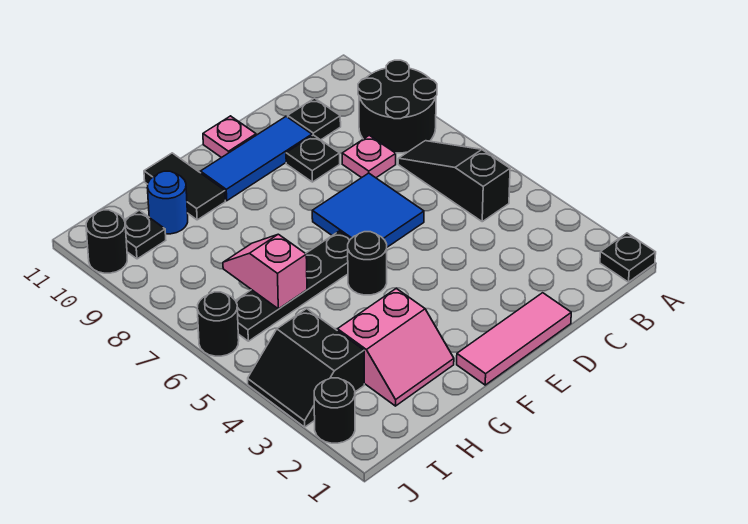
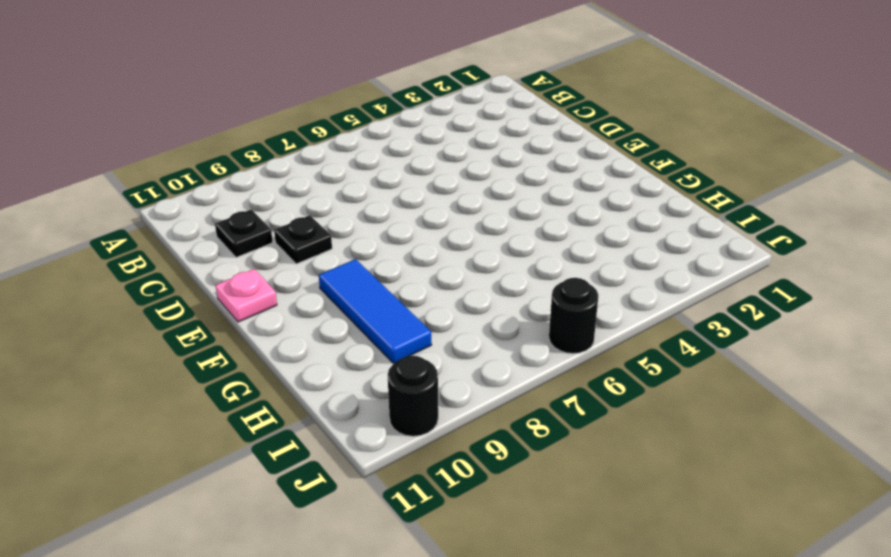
blue 1x3 tile [319,259,432,364] -> blue 1x3 tile moved to [200,117,312,201]
none -> black 1x1 plate [600,233,656,282]
none -> black 2x2 round brick [358,60,437,153]
none -> black 1x3 slope [398,141,510,222]

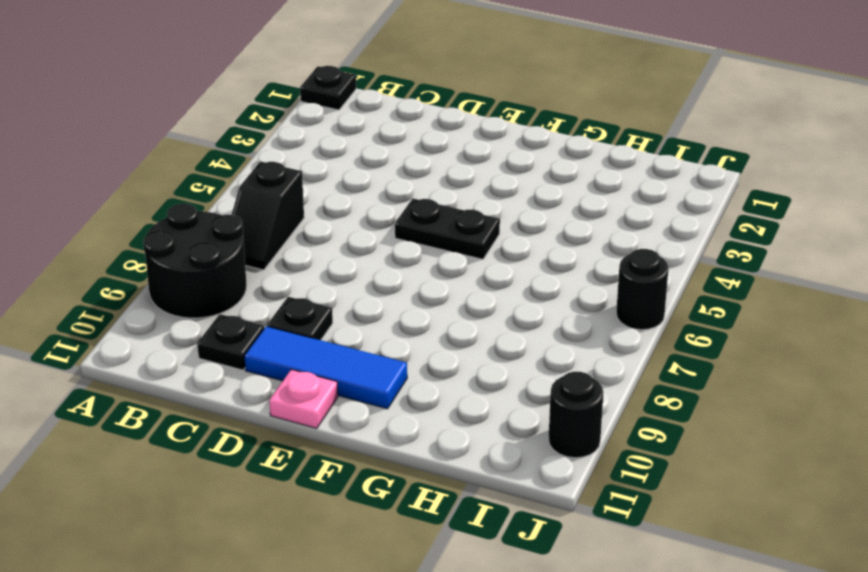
black 1x2 slope [232,162,304,270] -> black 1x3 slope [398,141,510,222]
black 1x2 plate [395,199,500,259] -> black 1x1 round brick [348,232,387,295]
none -> pink 1x1 plate [342,135,396,178]
none -> pink 1x3 tile [457,293,571,385]
none -> blue 2x2 tile [312,173,424,247]

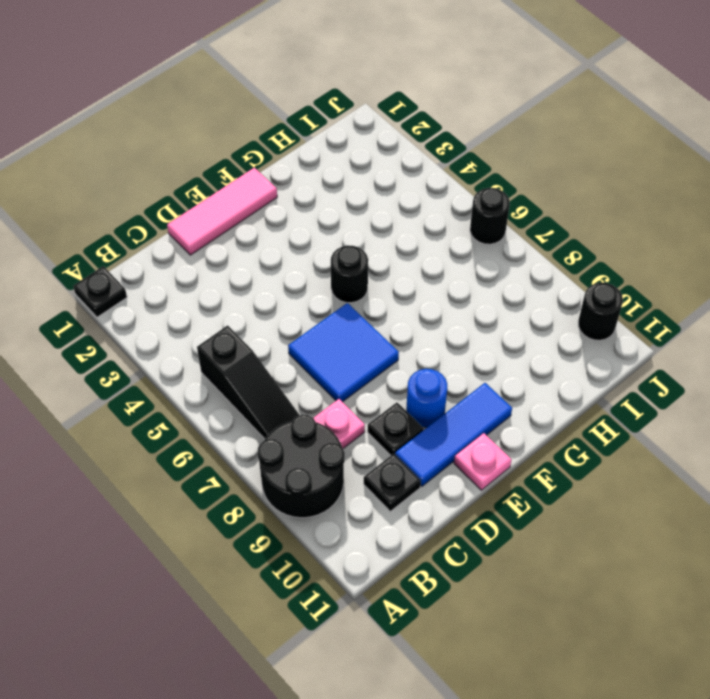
blue 1x1 round brick [406,369,447,427] -> blue 1x1 round brick moved to [147,171,188,234]
none -> black 1x4 plate [235,231,350,341]
none -> pink 2x2 slope [337,288,454,406]
none -> black 1x2 tile [144,153,225,220]

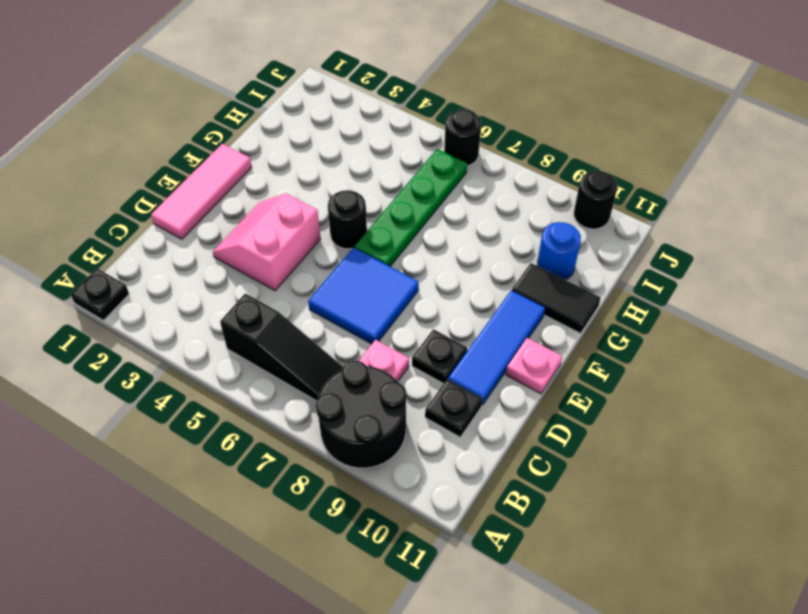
pink 2x2 slope [213,194,321,291] -> pink 2x2 slope moved to [337,288,454,406]
green 1x4 plate [355,149,467,266] -> black 1x4 plate [235,231,350,341]
none -> black 2x2 slope [248,309,364,427]
none -> black 1x1 plate [124,210,166,259]
none -> black 1x1 round brick [314,378,355,443]

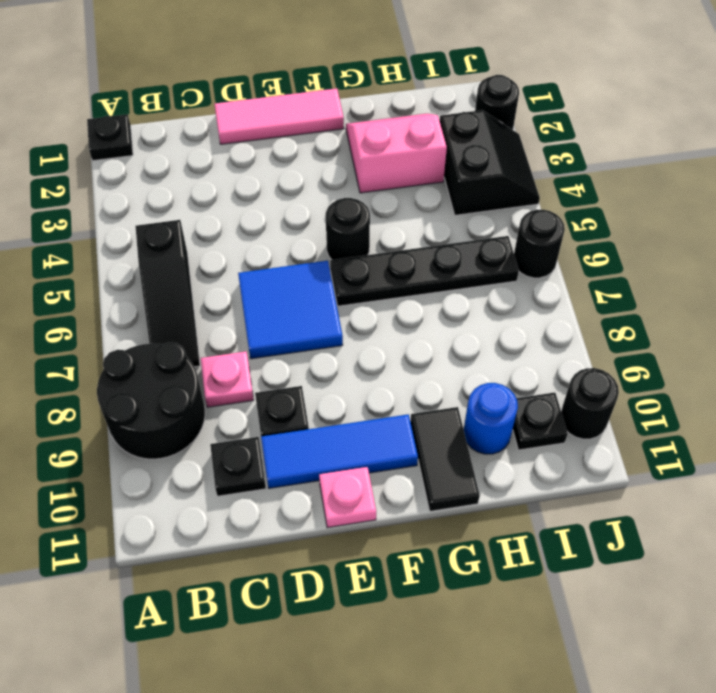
none -> pink 1x2 slope [223,234,307,309]

